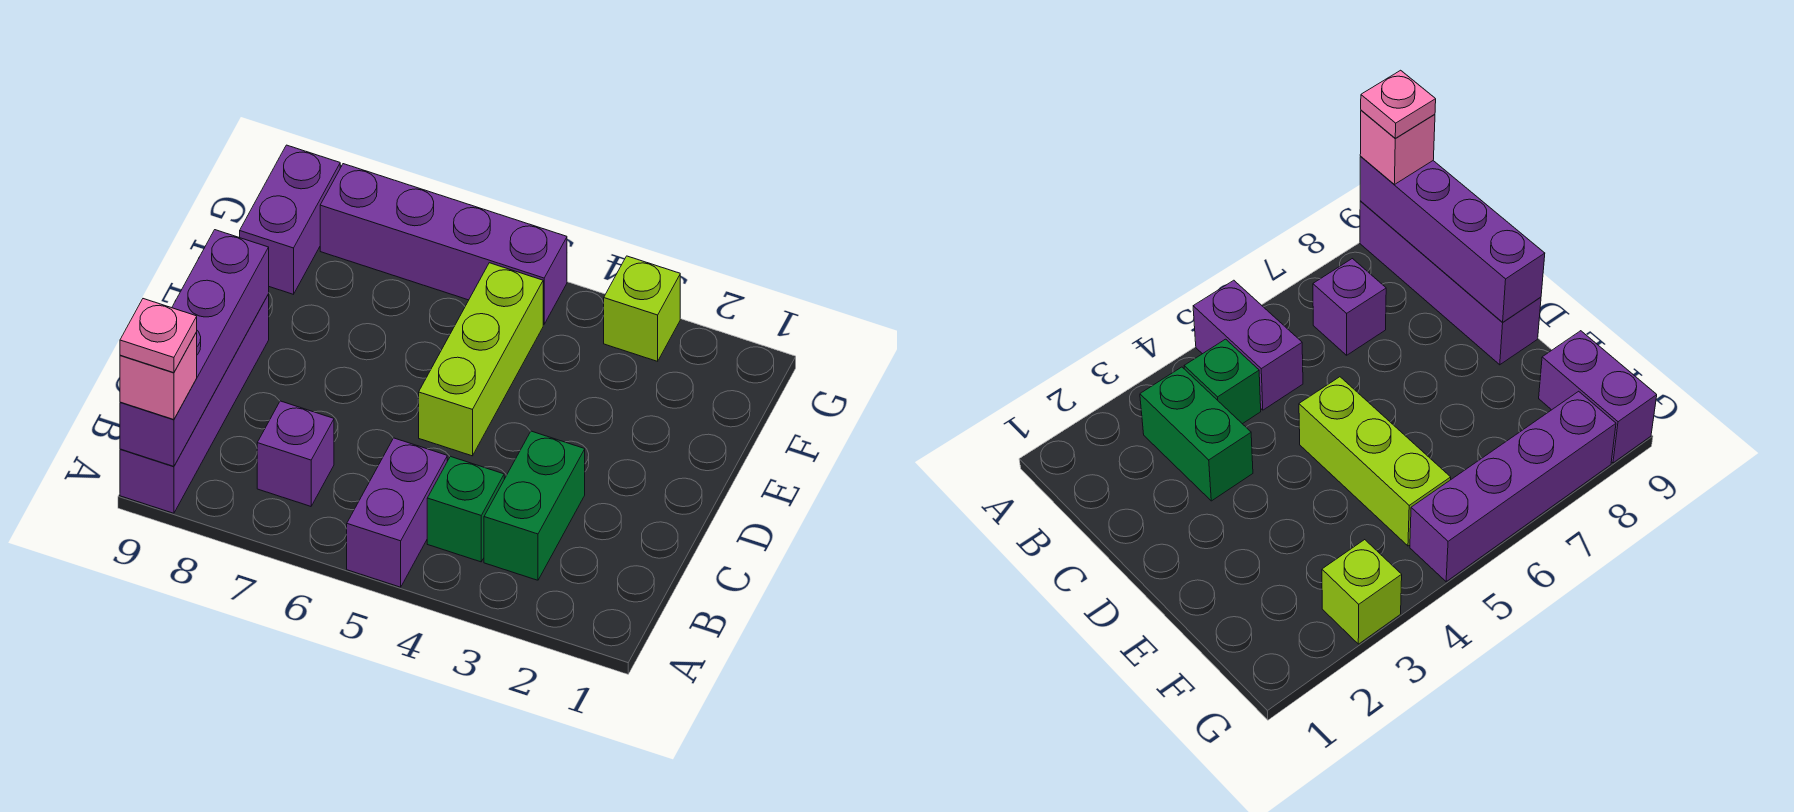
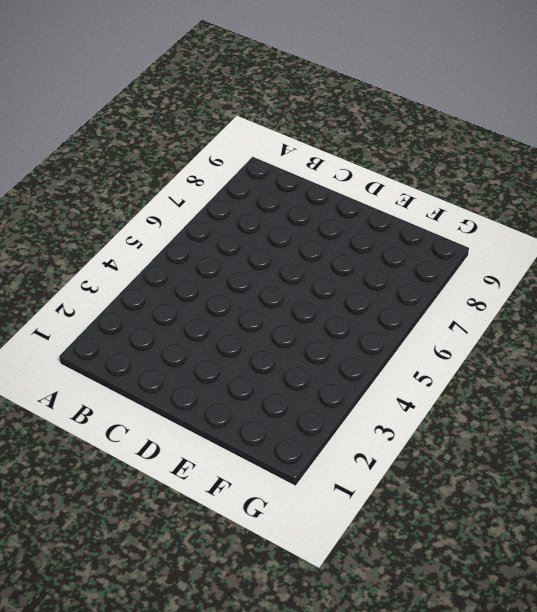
none -> purple 1x2 brick [347,438,447,587]
none -> purple 1x4 brick [120,294,269,513]
none -> green 1x2 brick [484,431,585,580]

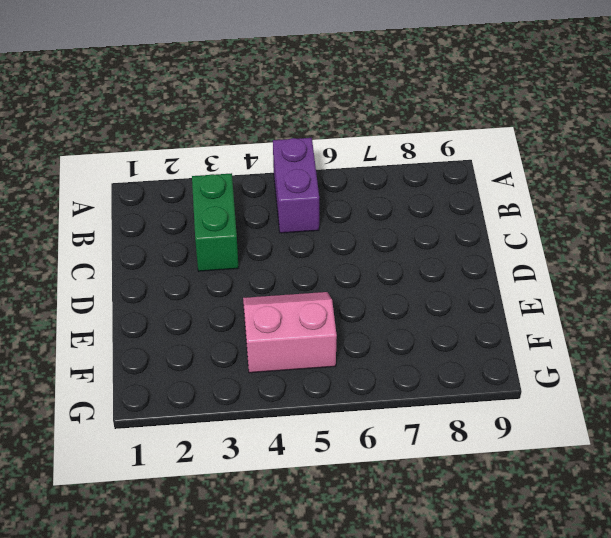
pink 2x2 slope [243,292,337,373] -> lime 1x3 brick [419,263,543,456]
none -> purple 1x4 brick [120,294,269,513]
none -> green 1x1 brick [427,456,504,562]
none -> purple 1x1 brick [257,401,334,506]

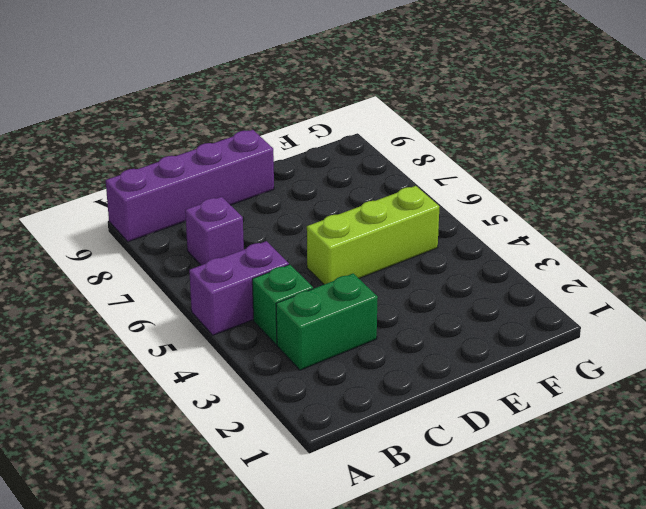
none -> purple 1x2 brick [240,145,340,294]
none -> lime 1x1 brick [604,256,680,361]
none -> purple 1x4 brick [320,164,567,324]

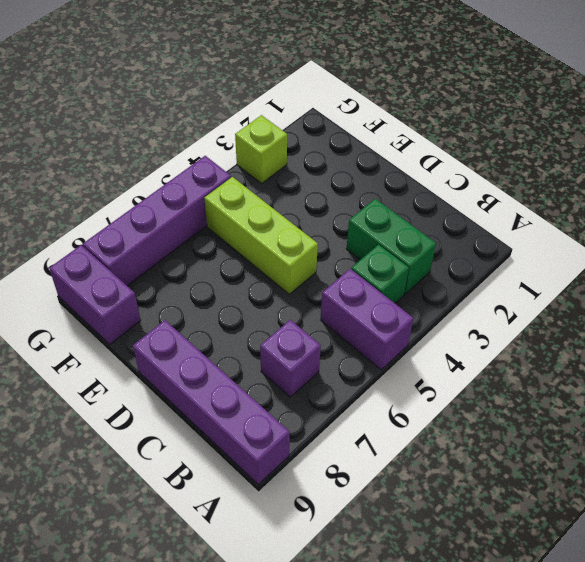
none -> purple 1x4 brick [120,230,269,466]
none -> pink 1x1 brick [120,332,197,420]
none -> pink 1x1 plate [120,299,197,373]

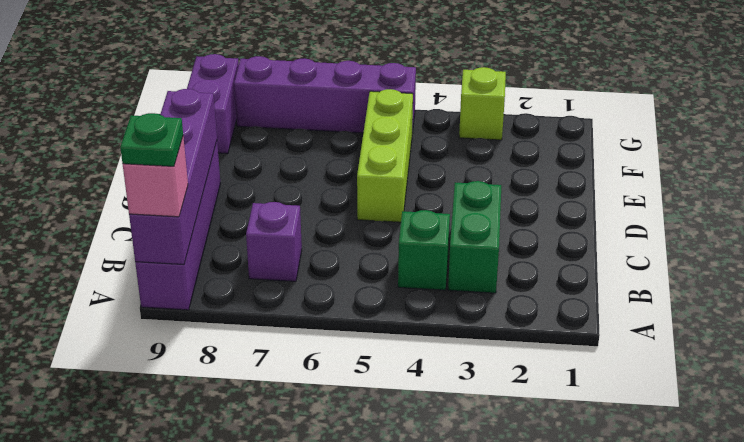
green 1x1 plate [120,113,183,166] -> pink 1x1 plate [120,299,197,373]
none -> purple 1x2 brick [347,438,447,587]

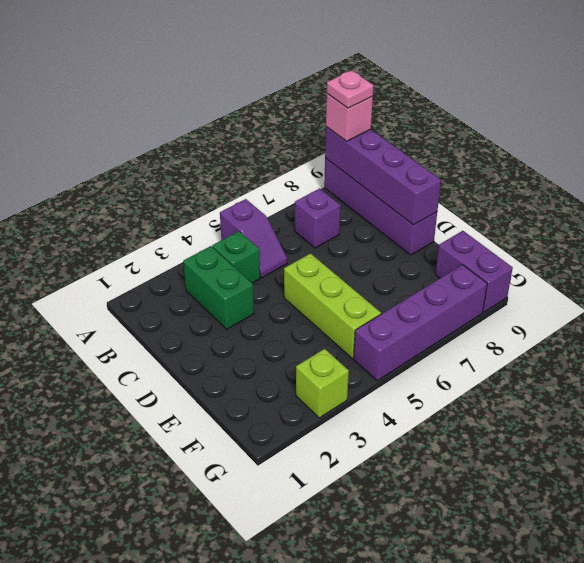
purple 1x2 slope [220,199,287,278] -> purple 1x2 brick [347,438,447,587]

